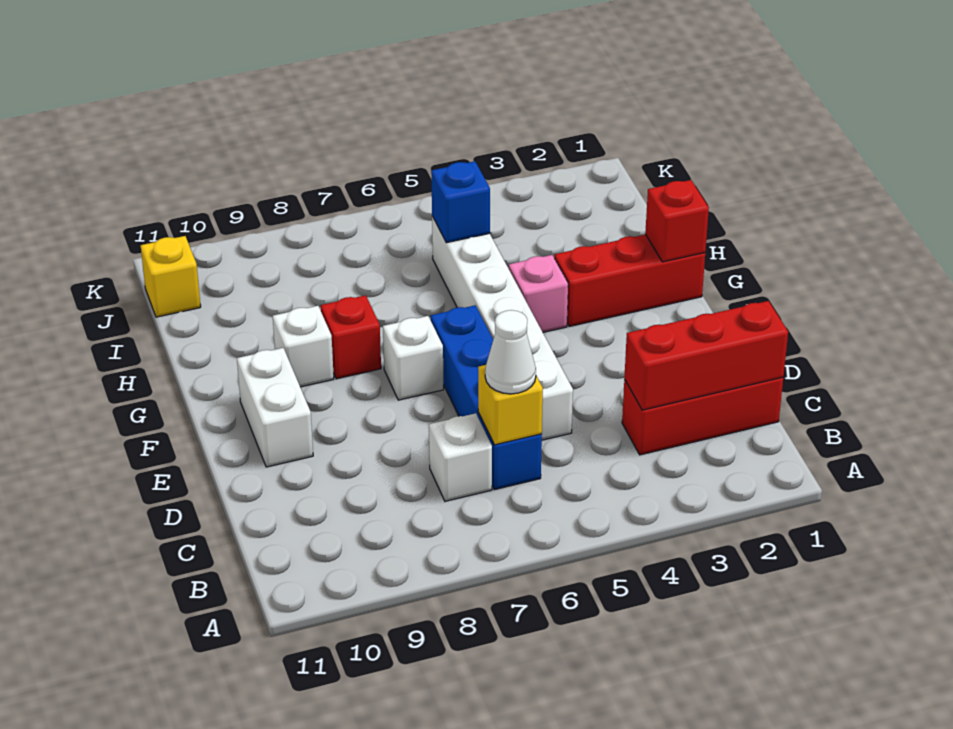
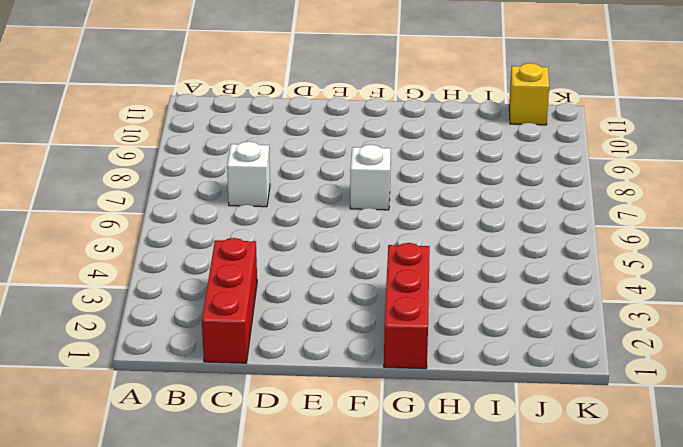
none -> blue 1x4 brick [431,305,542,490]
none -> white 1x6 brick [432,216,573,440]
none -> white 1x2 brick [237,348,313,467]

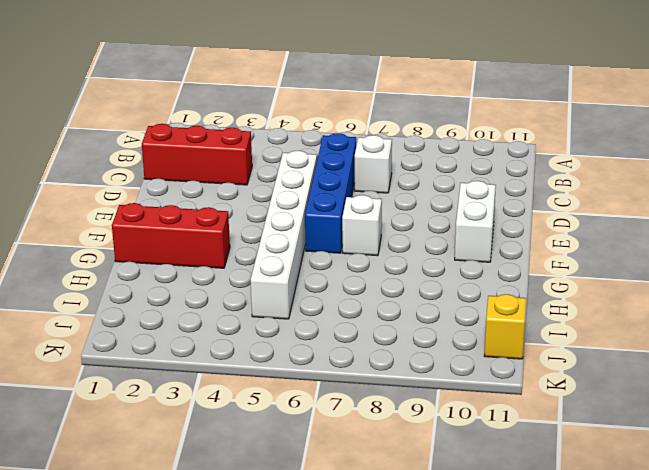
none -> pink 1x1 brick [509,255,568,332]
none -> red 1x1 brick [321,295,381,379]
none -> white 1x1 brick [273,306,334,387]

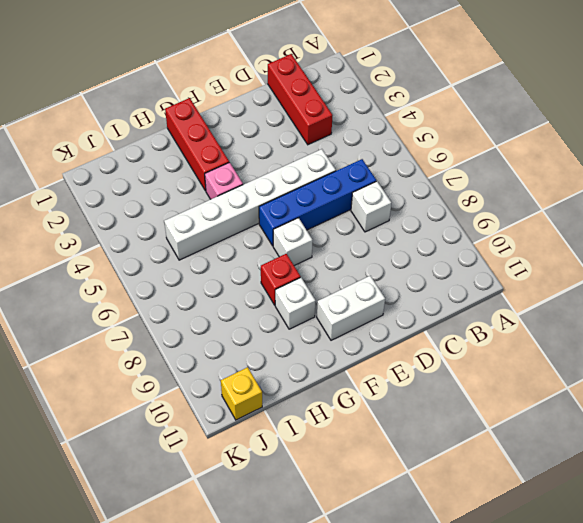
none -> red 1x3 brick [624,301,788,410]
none -> yellow 1x1 brick [478,365,543,445]
none -> red 1x1 brick [645,180,709,262]

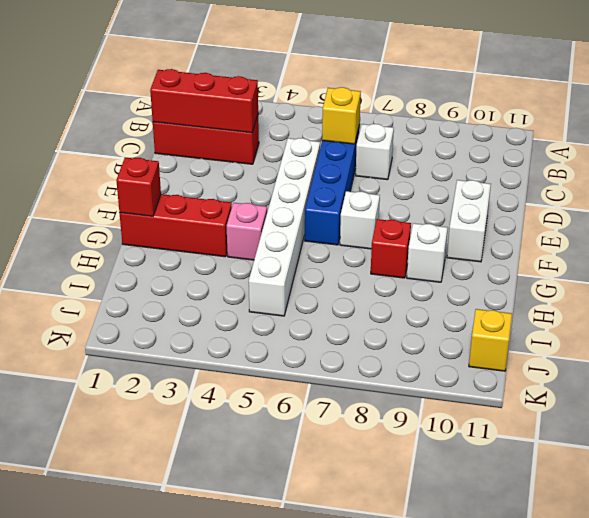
none -> blue 1x1 brick [431,161,490,243]
none -> white 1x1 cone [485,310,536,394]

